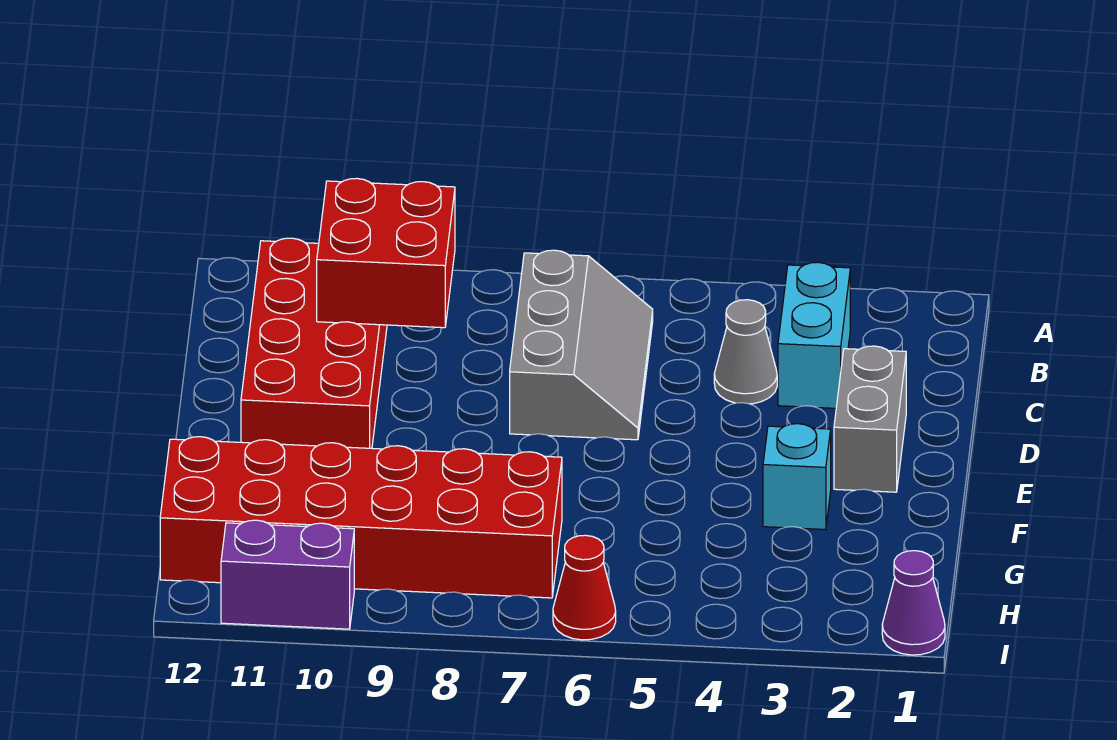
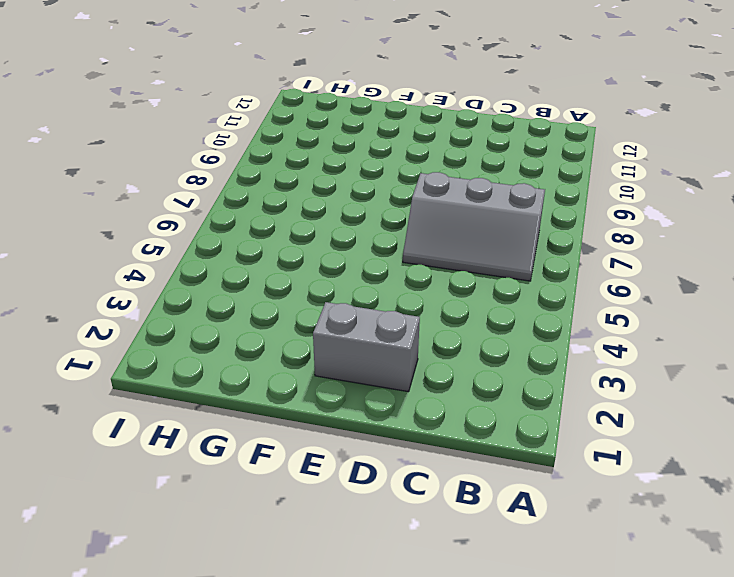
none -> cyan 1x2 brick [778,262,850,408]
none -> red 2x4 brick [241,238,387,448]

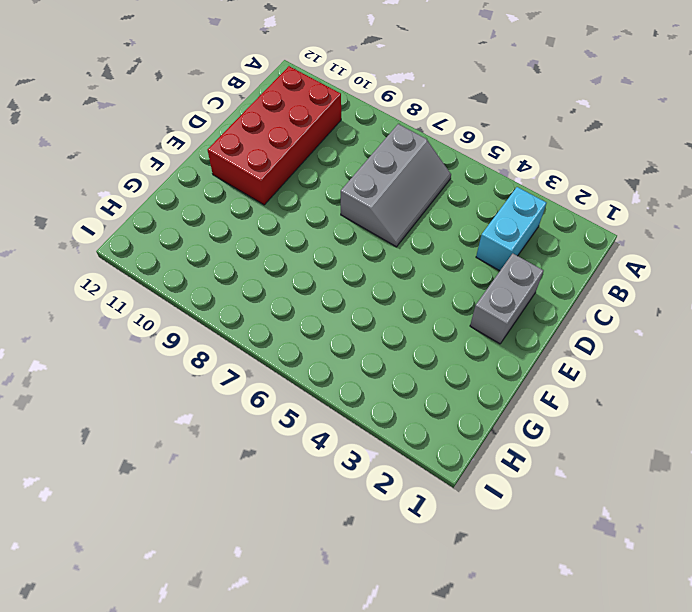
none -> grey 1x1 cone [714,300,777,404]
none -> cyan 1x1 brick [763,424,831,530]

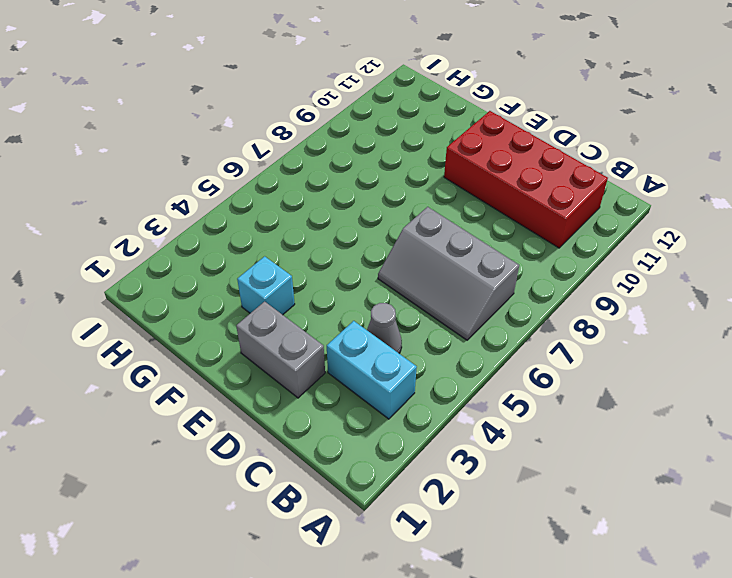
none -> red 2x6 brick [160,437,562,598]
none -> purple 1x1 cone [882,551,945,655]

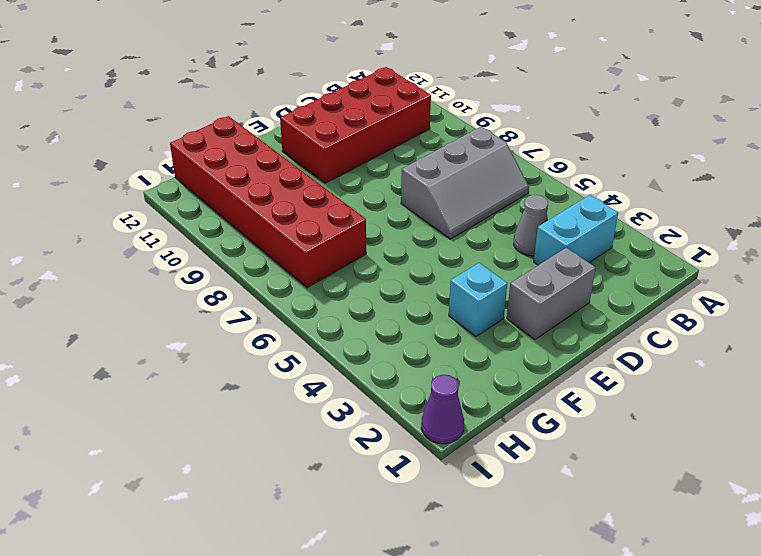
none -> red 1x1 cone [553,535,616,640]
none -> purple 1x2 brick [221,520,354,629]

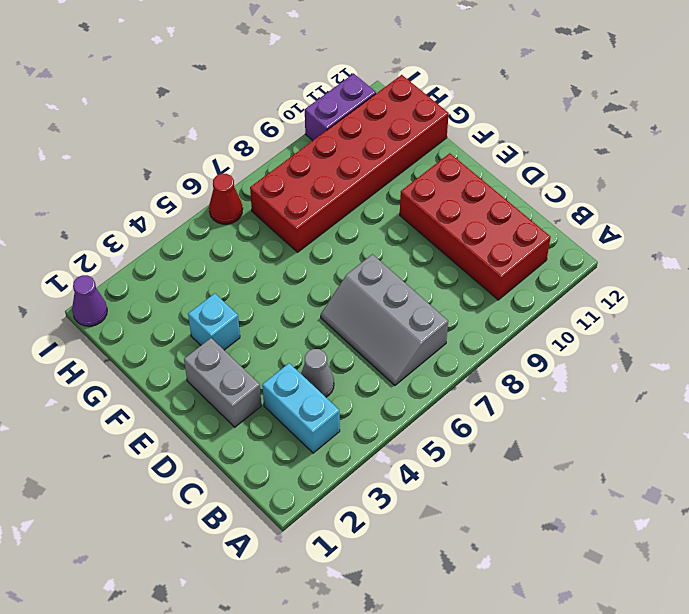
none -> red 2x2 brick [317,178,455,328]

